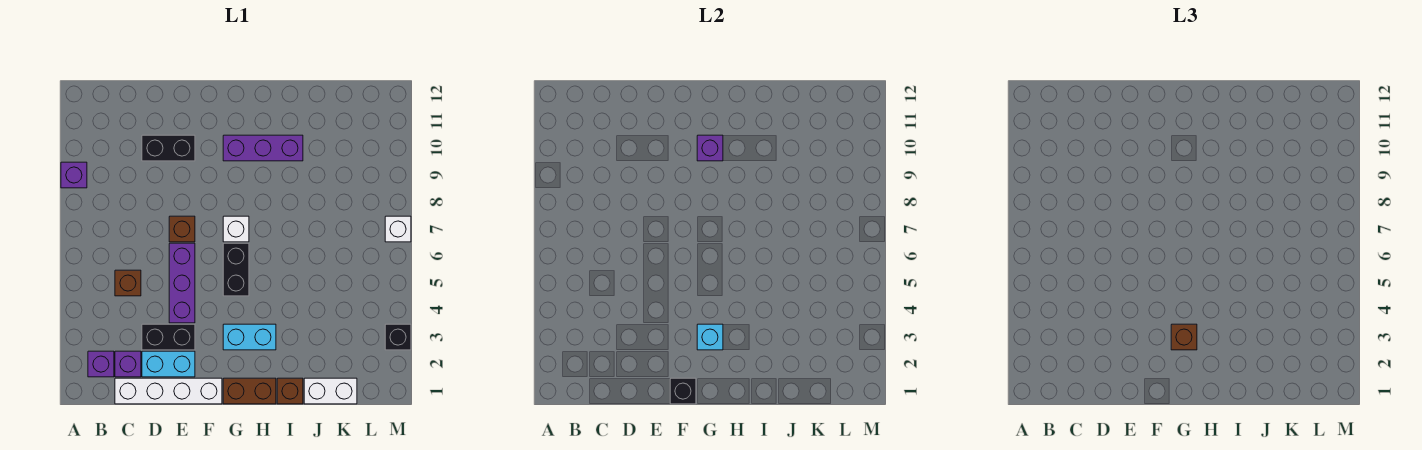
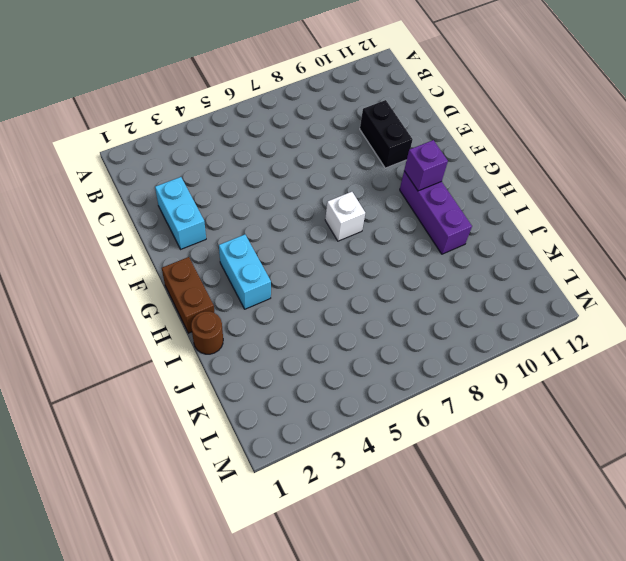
brown 1x1 round brick [191,311,223,354] -> brown 1x1 brick [277,378,303,404]
none -> purple 1x1 brick [61,162,87,188]
none -> purple 1x1 brick [88,351,114,377]
none -> white 1x4 brick [115,378,222,404]

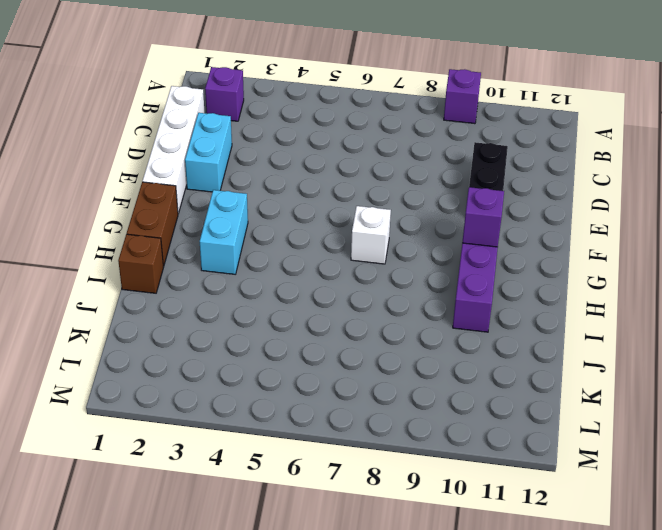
none -> purple 1x1 brick [115,351,141,377]
none -> brown 1x1 brick [115,270,141,296]
none -> black 1x2 brick [142,324,195,350]

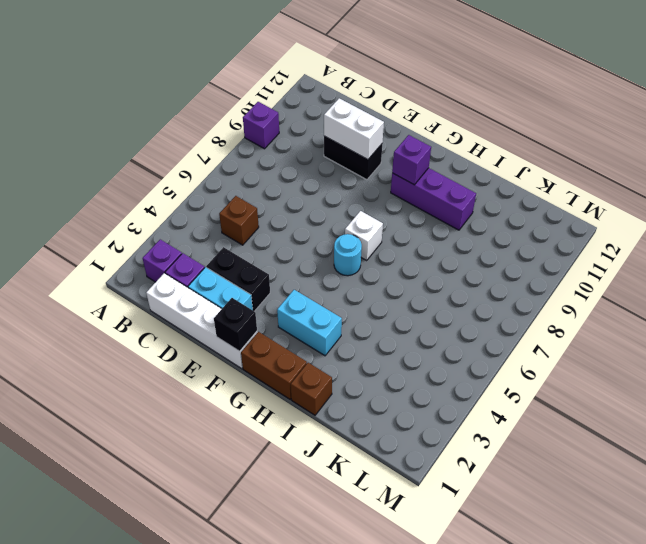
white 1x2 brick [324,98,384,160] -> white 1x2 brick moved to [304,378,357,404]
cyan 1x1 round brick [334,234,362,276] -> black 1x2 brick [223,243,249,296]
none -> purple 1x3 brick [169,243,195,323]
none -> brown 1x1 brick [169,216,195,242]
none -> black 1x1 brick [385,324,411,350]

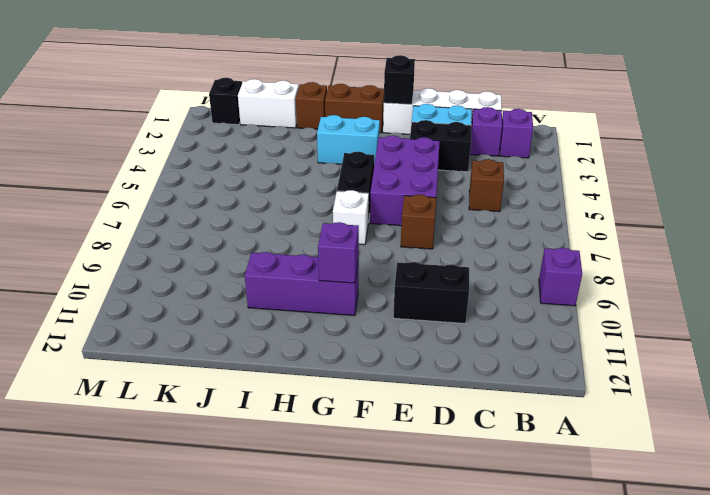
purple 2x3 brick [370,135,440,226] -> purple 1x3 brick [169,243,195,323]
black 1x1 brick [209,78,242,125] -> black 1x1 brick moved to [385,324,411,350]
none -> white 1x1 brick [385,216,411,242]
none -> cyan 1x1 brick [697,324,723,350]
none -> brown 1x1 brick [1171,324,1197,350]

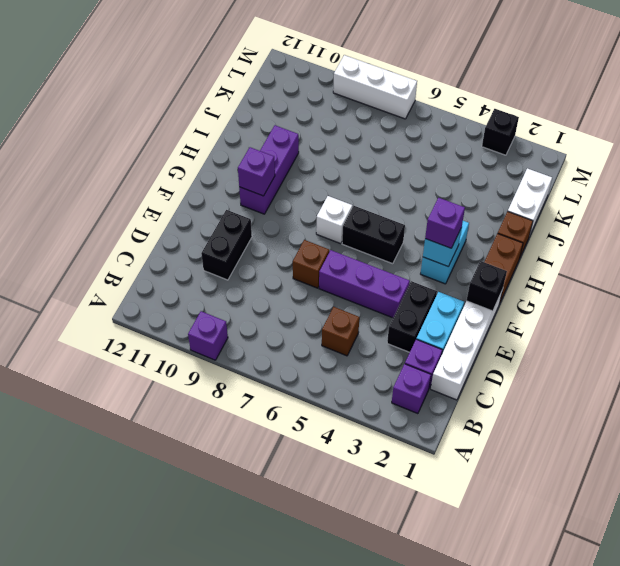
purple 1x1 brick [425,198,465,248] -> brown 1x1 brick [1171,324,1197,350]
white 1x3 brick [333,55,417,119] -> white 1x1 brick [385,216,411,242]

